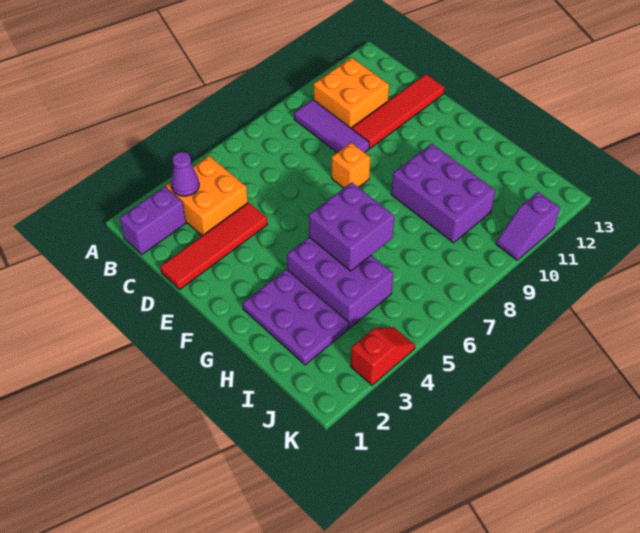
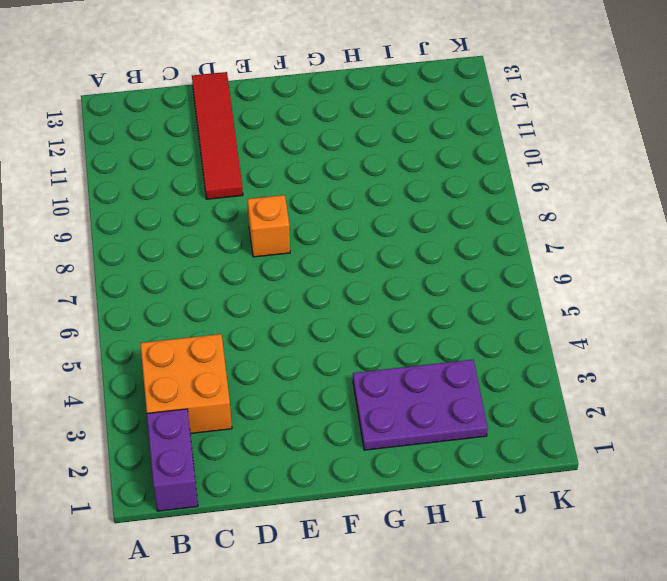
none -> purple 1x3 tile [294,100,369,153]
none -> orange 2x2 brick [314,57,389,129]
none -> red 1x4 tile [160,202,267,289]

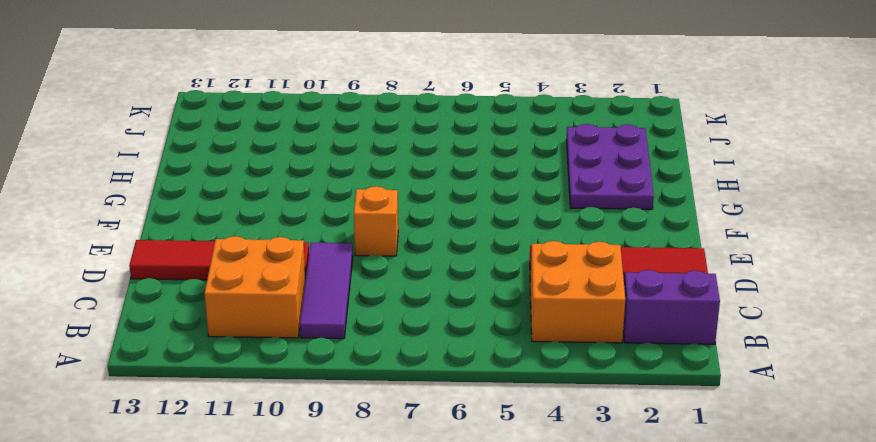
none -> purple 2x3 brick [287,237,393,328]
none -> purple 2x3 brick [391,144,495,243]
none -> red 1x2 slope [351,327,415,385]

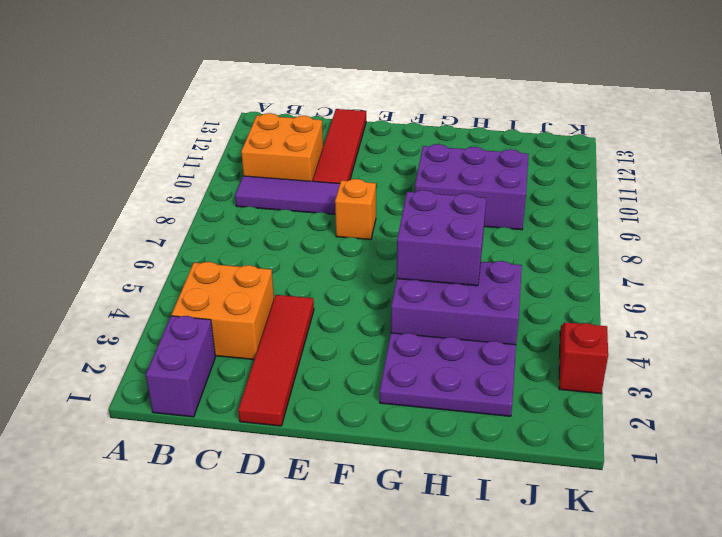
none -> purple 1x2 slope [496,192,560,260]
none -> purple 1x1 cone [171,152,199,196]

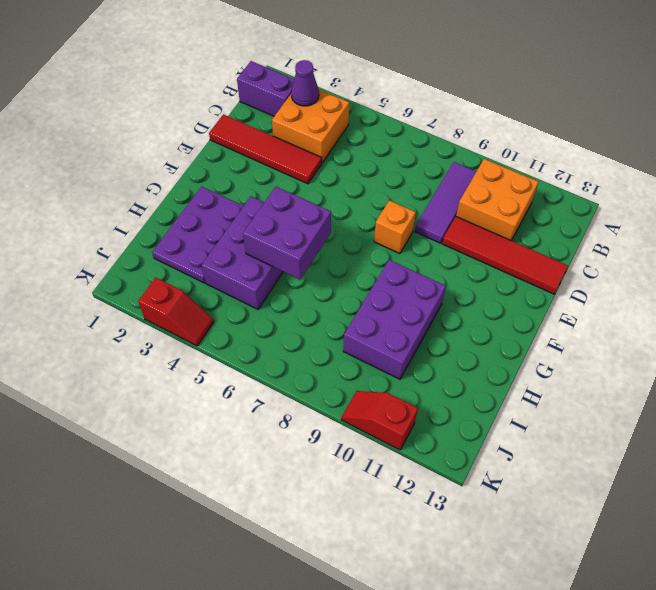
red 1x2 slope [341,391,418,450] -> purple 1x2 slope [496,192,560,260]

